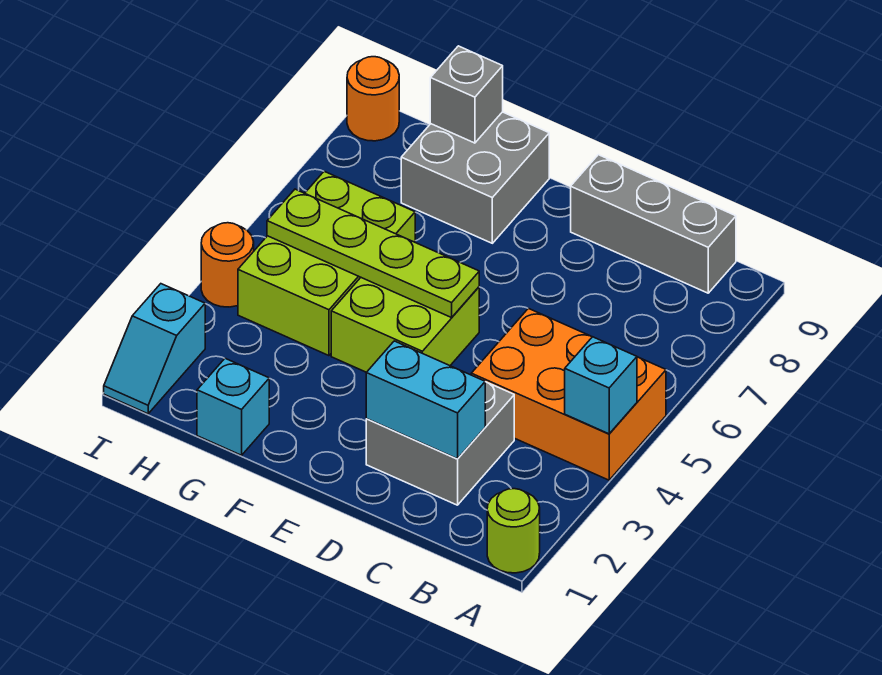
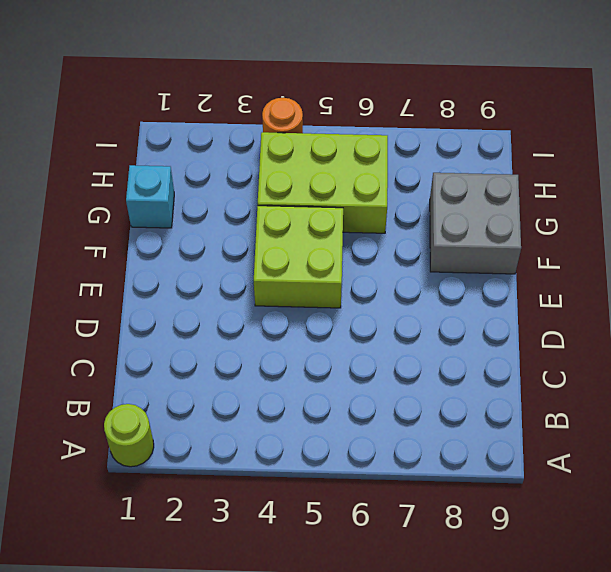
none -> orange 2x3 brick [471,308,666,480]
none -> grey 1x3 brick [571,155,736,293]
none -> grey 2x2 brick [366,382,514,505]

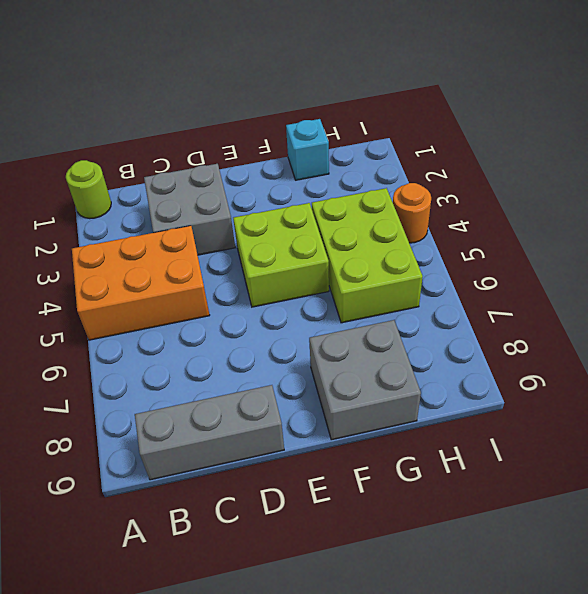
none -> cyan 1x2 slope [104,284,205,414]
none -> orange 1x1 round brick [347,57,399,141]
none -> cyan 1x1 brick [565,337,637,434]

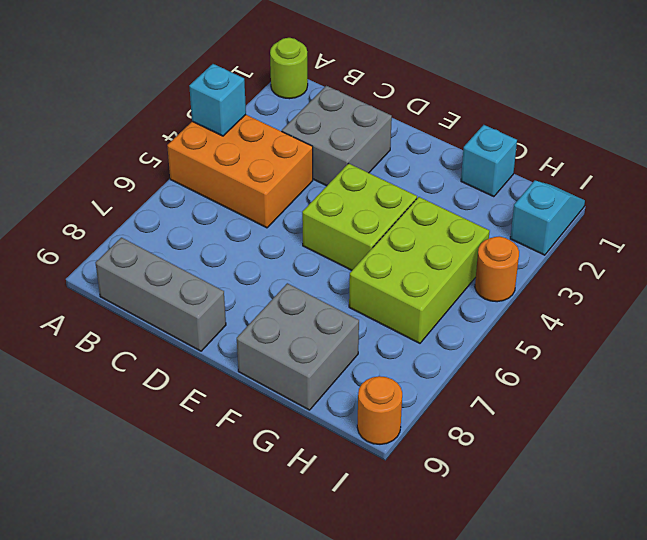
none -> cyan 1x2 brick [366,341,485,459]
none -> lime 1x4 plate [267,189,479,318]
none -> grey 1x1 brick [430,46,503,143]

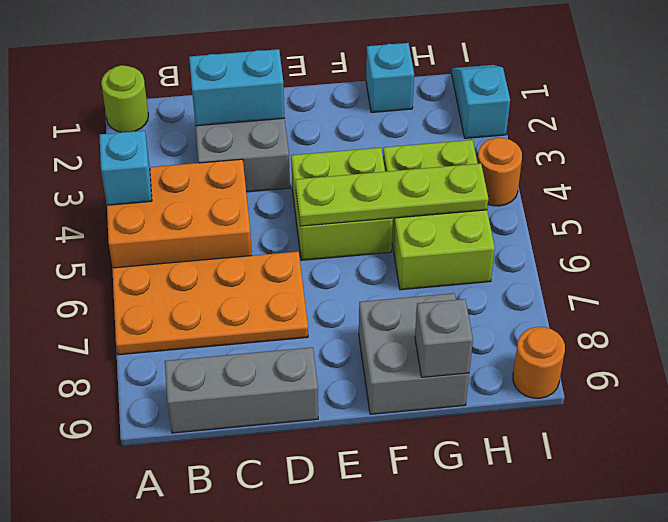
orange 2x4 plate [112,252,308,355] -> none

